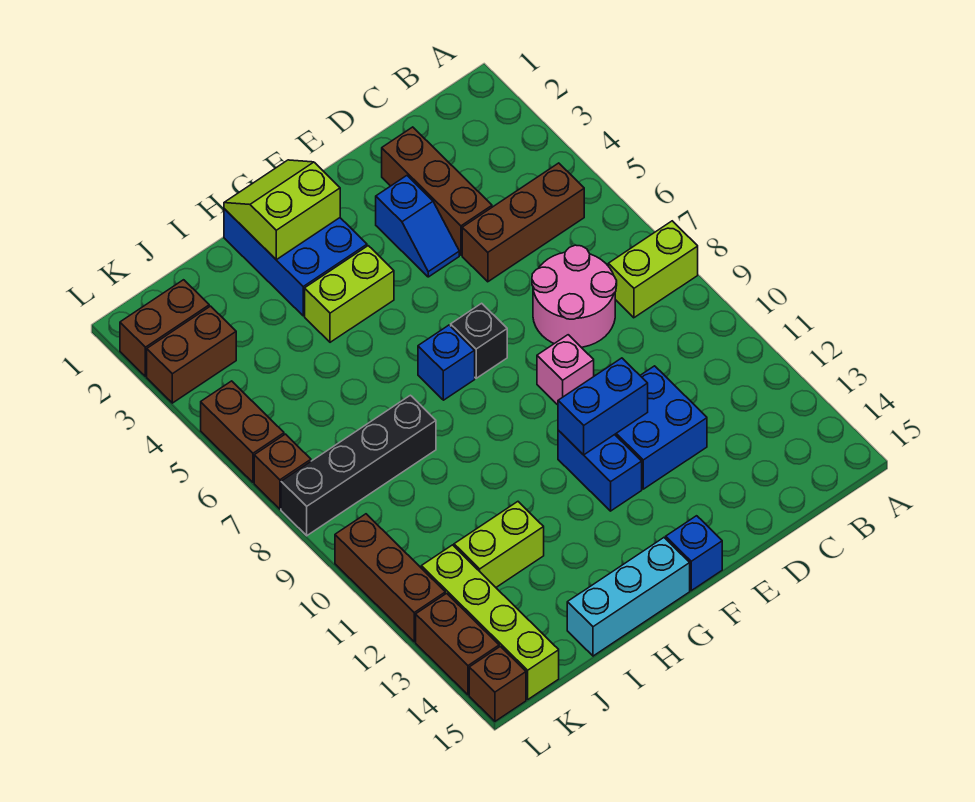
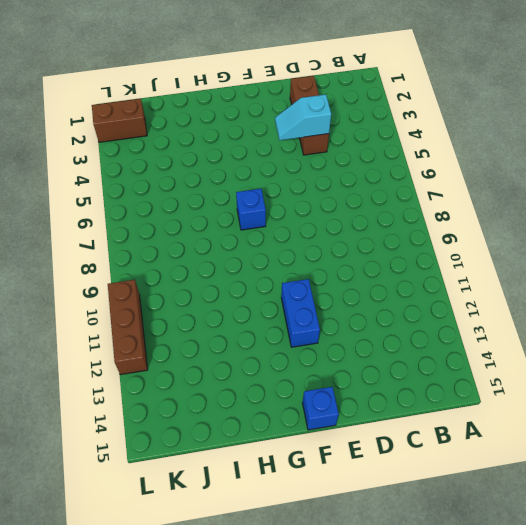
cyan 1x2 slope [275,94,331,140] -> none
none -> lime 1x2 brick [608,221,698,318]
none -> brown 1x3 brick [462,163,584,282]
none -> pink 2x2 round brick [532,245,617,347]

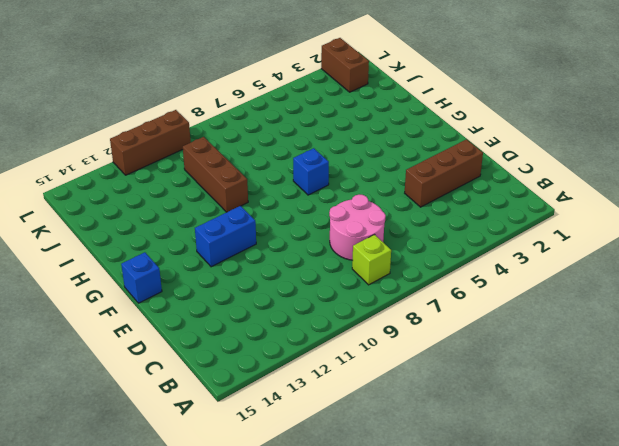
lime 1x1 brick [352,235,391,285] -> lime 1x2 brick [608,221,698,318]
brown 1x3 brick [183,137,248,212] -> brown 1x3 brick moved to [462,163,584,282]
none -> blue 2x2 brick [615,366,707,489]
none -> blue 1x2 slope [376,176,459,277]
none -> pink 1x1 brick [537,335,594,405]

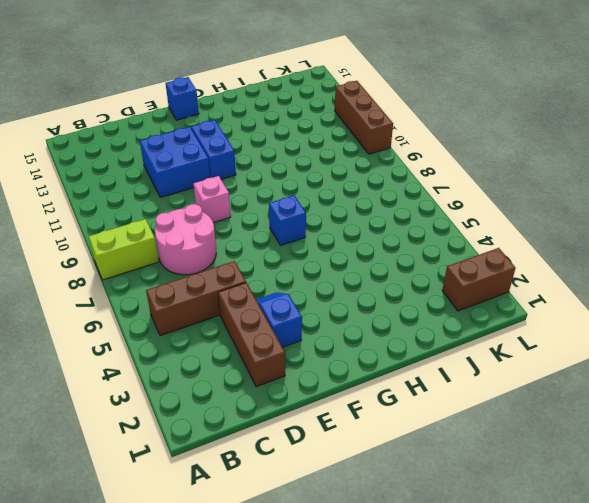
none -> black 1x1 brick [451,303,507,378]
none -> blue 2x3 brick [224,209,367,316]
none -> lime 1x2 brick [305,246,394,342]

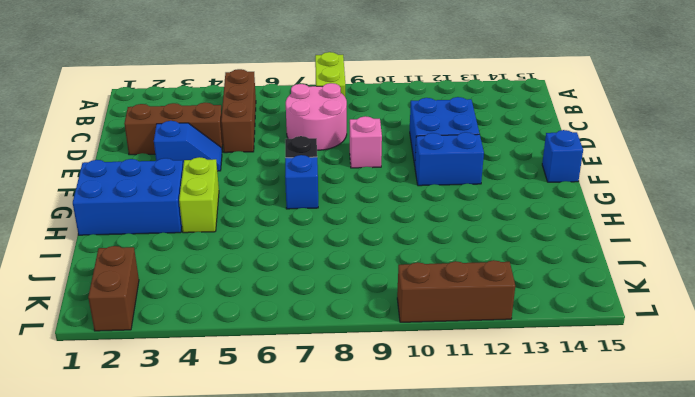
none -> cyan 1x3 brick [567,538,690,656]
none -> black 1x4 brick [281,395,436,536]
none -> lime 1x2 brick [454,502,544,587]

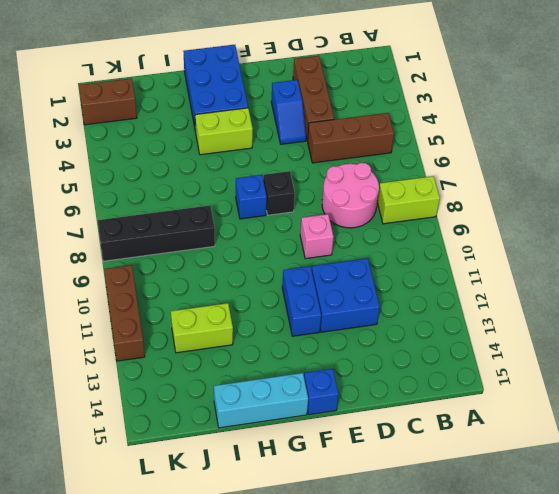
none -> brown 1x2 brick [147,306,236,403]
none -> lime 1x4 brick [421,545,559,699]
none -> brown 1x2 brick [201,381,284,483]

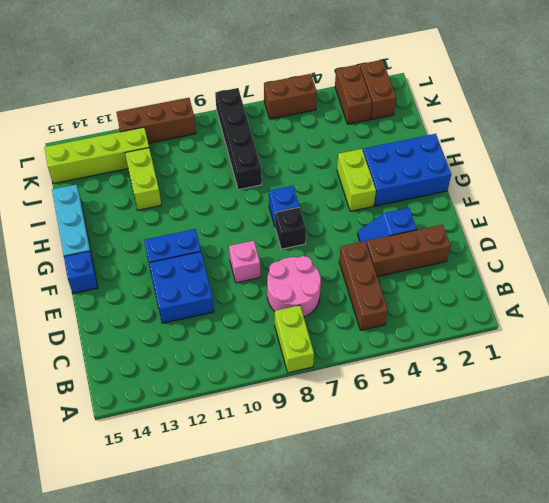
none -> brown 1x1 brick [254,434,311,509]
none -> brown 1x2 brick [416,593,499,695]
none -> brown 1x1 brick [469,646,526,721]

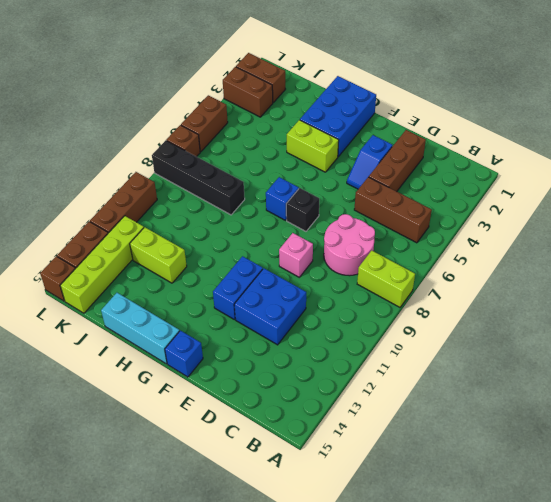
none -> blue 1x2 brick [558,358,648,455]
none -> lime 2x2 slope [224,160,340,260]

